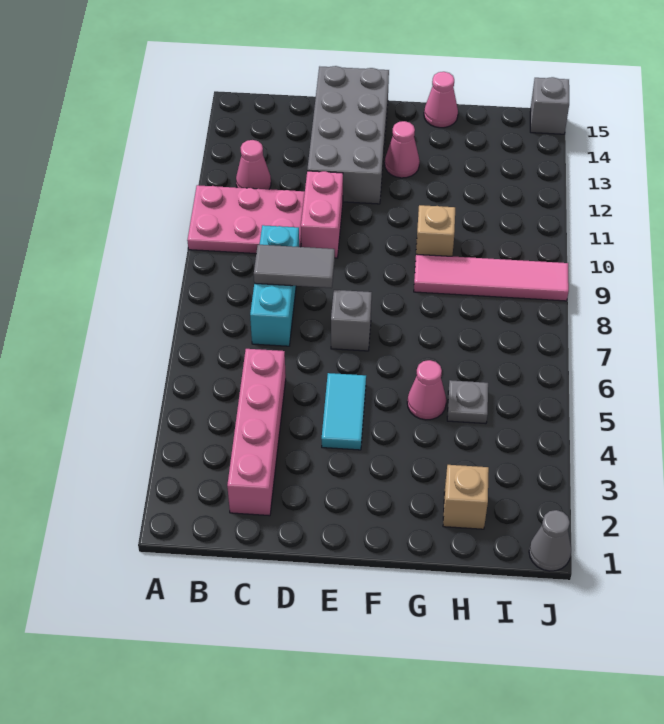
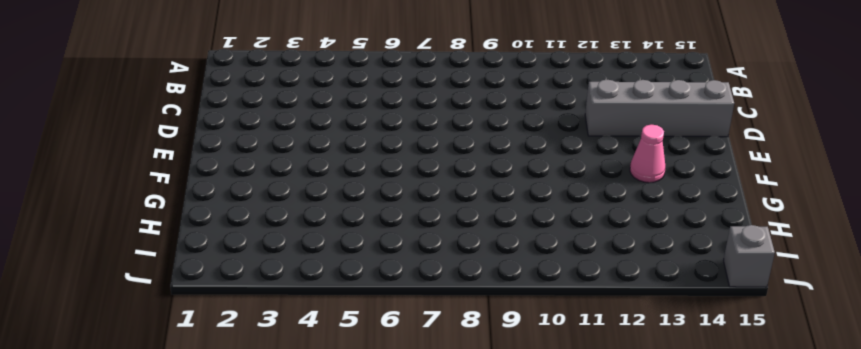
grey 1x4 brick [585,80,734,137] -> grey 2x4 brick [307,66,389,204]
none -> pink 2x3 plate [187,185,305,254]
none -> pink 1x1 cone [236,140,271,189]
none -> pink 1x4 brick [227,349,286,516]

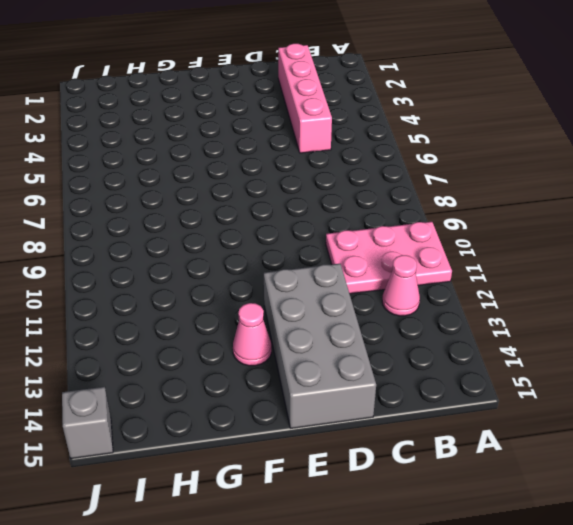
none -> cyan 1x3 brick [250,225,299,346]
none -> pink 1x2 brick [301,171,343,258]
none -> cyan 1x2 tile [322,373,366,450]

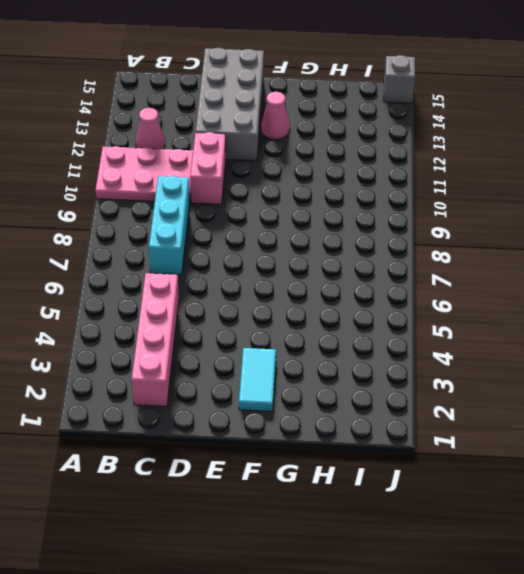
cyan 1x2 tile [239,348,276,411] -> cyan 1x2 tile moved to [322,373,366,450]
none -> grey 1x1 brick [331,290,372,351]
none -> pink 1x1 cone [407,360,446,420]
none -> pink 1x4 tile [414,254,569,301]

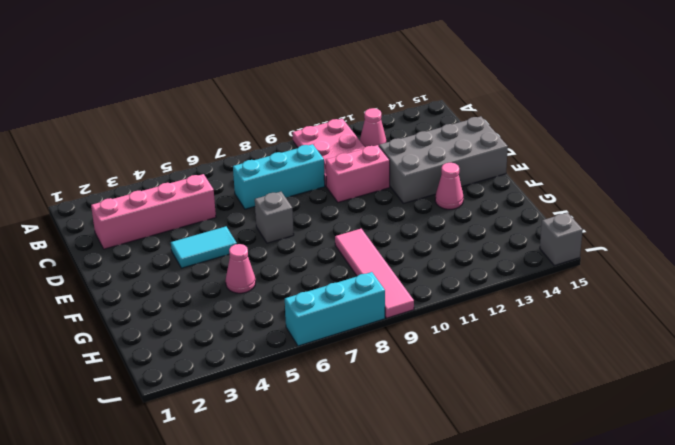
cyan 1x3 brick [285,272,385,346] -> none
none -> tan 1x1 brick [416,205,455,256]
none -> pink 1x1 cone [424,72,458,128]
none -> tan 1x1 brick [443,465,489,529]

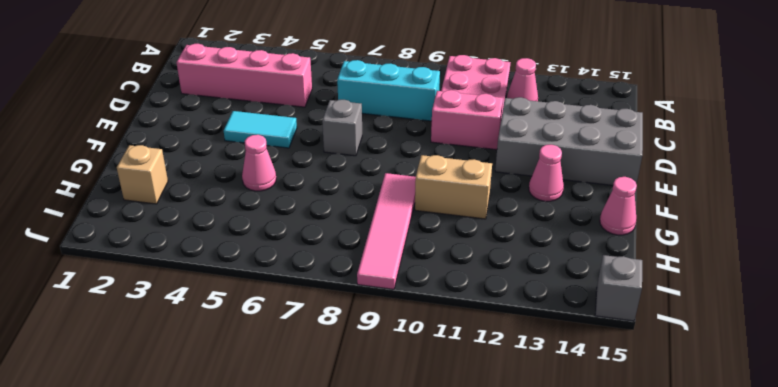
tan 1x2 brick [415,155,492,219] -> tan 1x1 brick [416,205,455,256]
none -> grey 1x1 plate [447,380,488,424]
none -> grey 1x1 cone [529,510,571,571]
none -> grey 1x2 tile [254,245,335,288]

